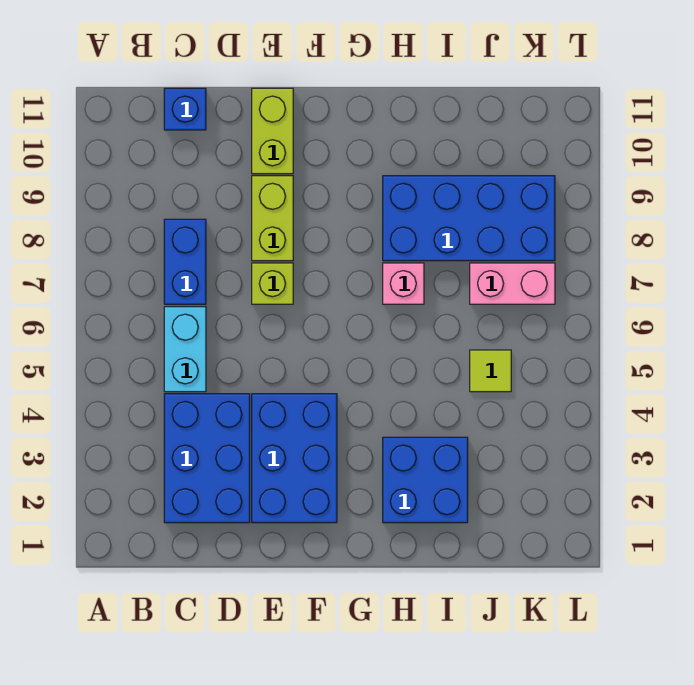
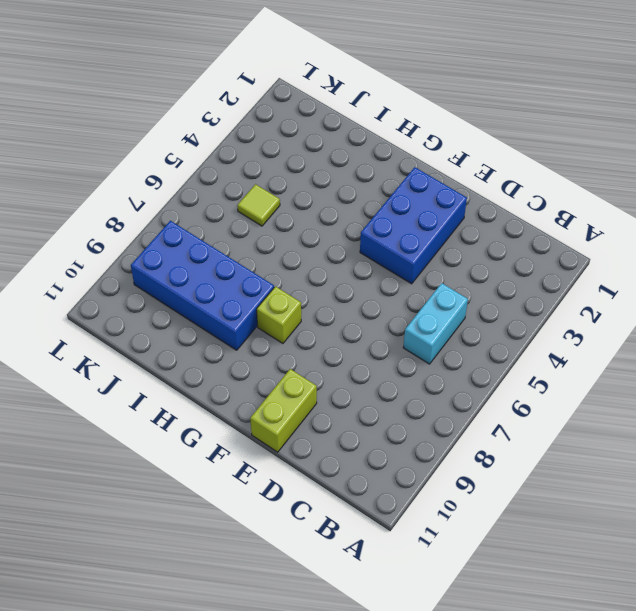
lime 1x1 brick [257,286,301,343] -> lime 1x1 brick moved to [252,263,293,304]
none -> blue 2x3 brick [164,394,250,523]
none -> blue 1x2 brick [164,219,206,304]
none -> blue 1x1 brick [164,88,206,130]

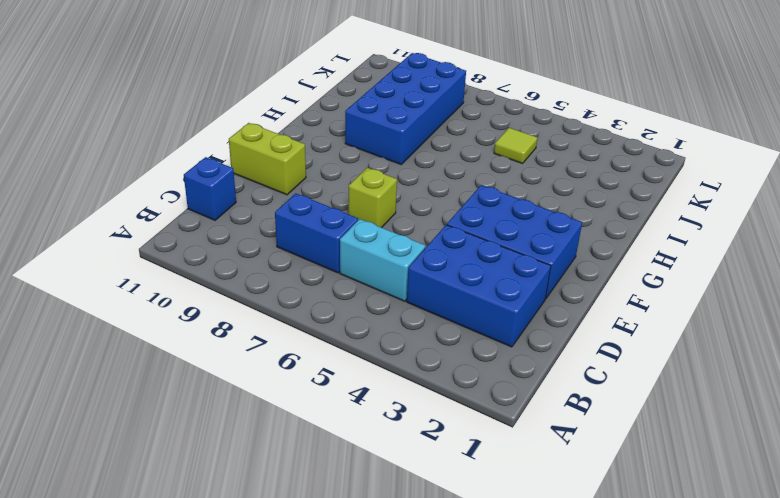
none -> lime 1x2 brick [252,176,293,261]
none -> blue 2x2 brick [383,437,468,523]
none -> pink 1x1 brick [383,263,424,304]

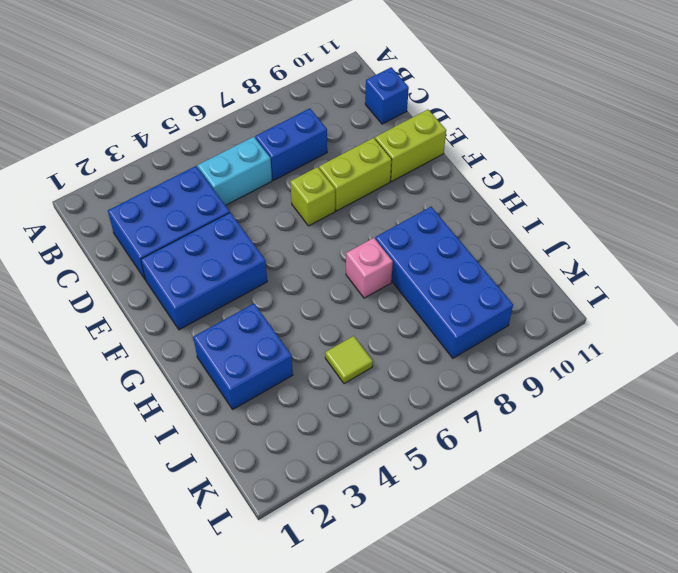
none -> pink 1x2 brick [470,263,555,304]

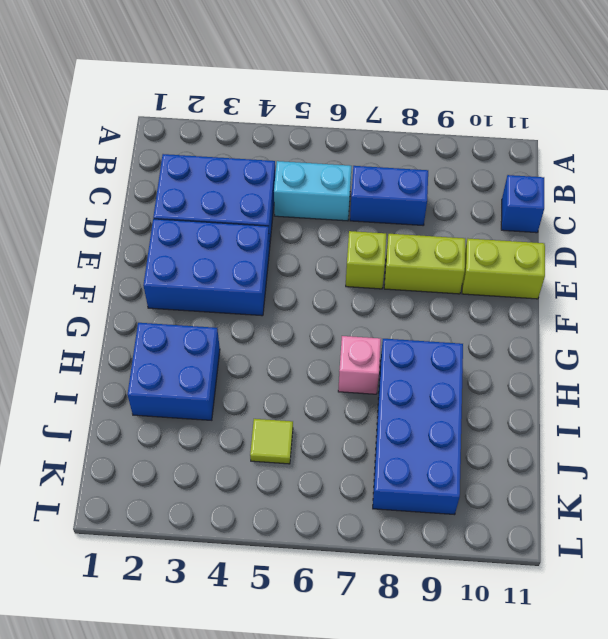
none -> pink 1x2 brick [470,263,555,304]

